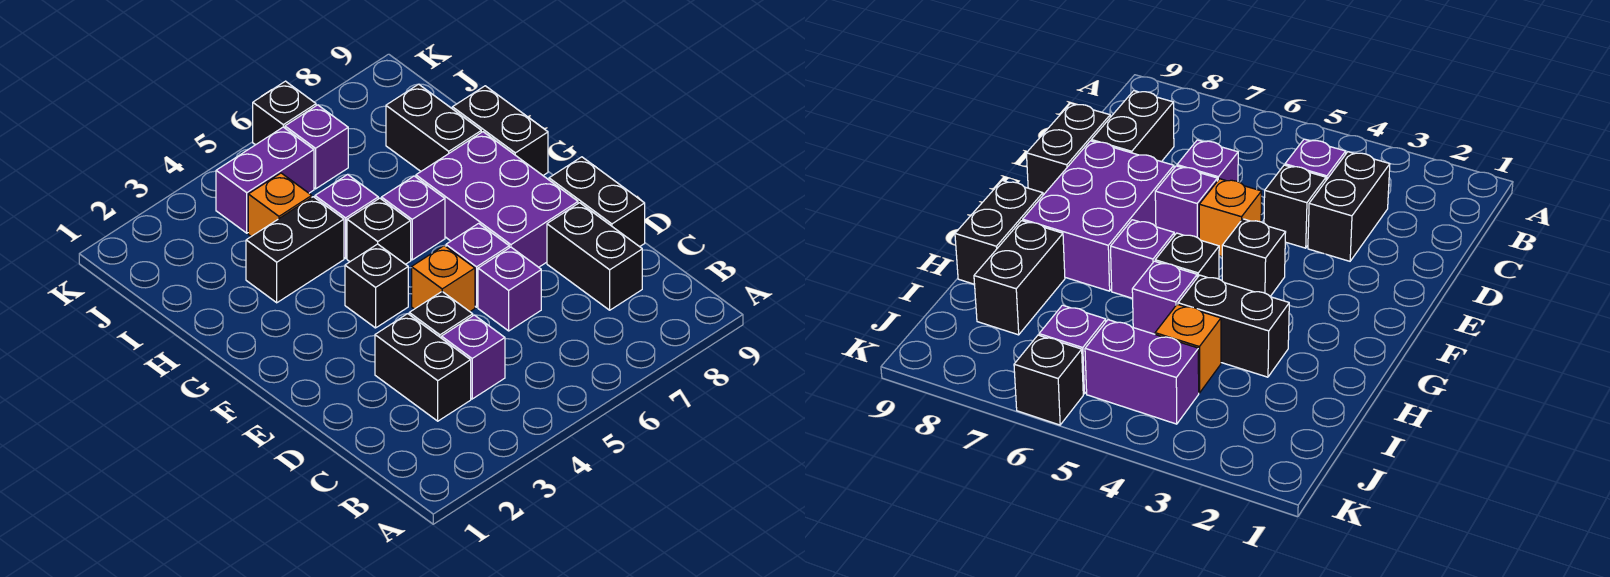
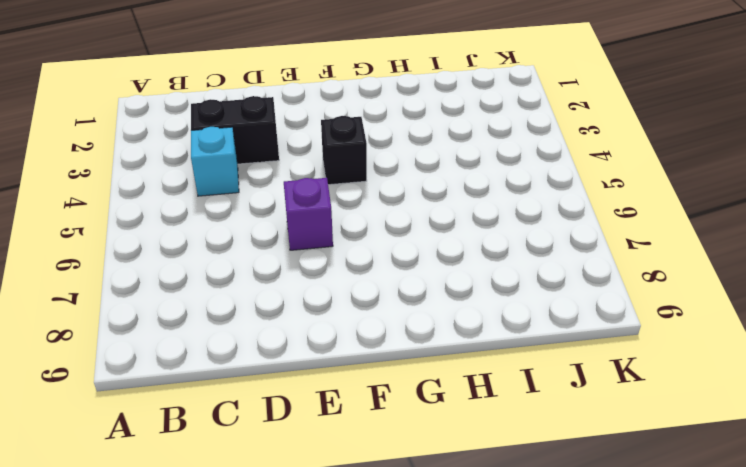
cyan 1x1 brick [191,127,239,196] -> purple 1x1 brick [442,315,505,399]
none -> black 1x2 brick [547,203,642,310]
none -> black 1x1 brick [409,292,473,338]
none -> purple 1x1 brick [478,247,541,331]

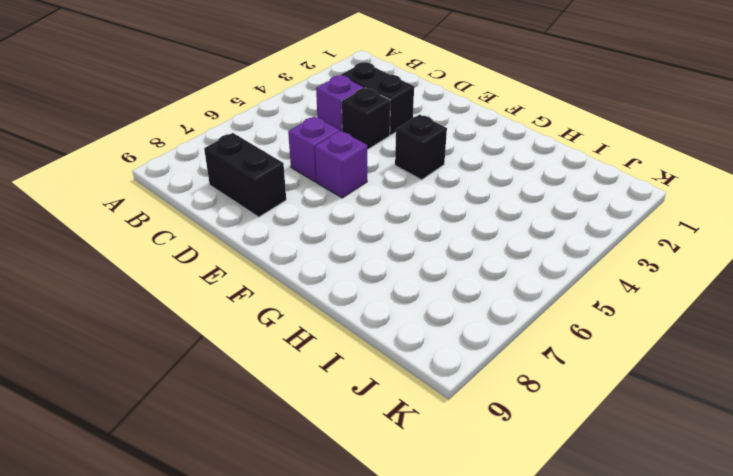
none -> black 1x2 brick [549,157,645,247]
none -> orange 1x1 brick [412,246,475,311]
none -> purple 2x3 brick [416,132,578,267]

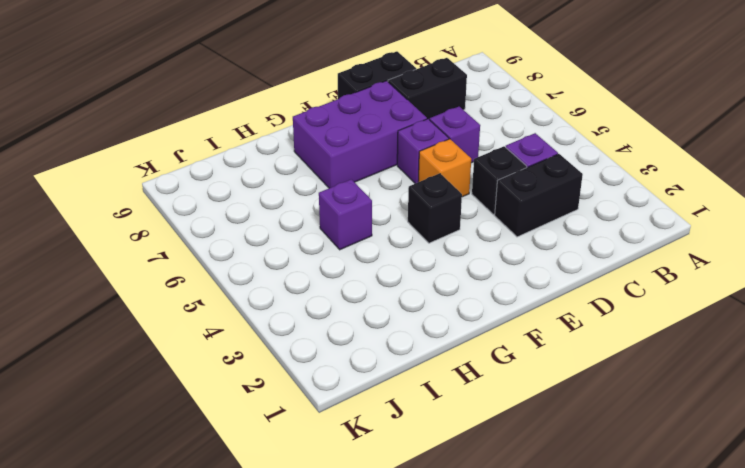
none -> black 1x1 brick [347,198,411,264]
none -> purple 1x1 brick [382,176,445,260]
none -> black 1x2 brick [452,86,548,175]

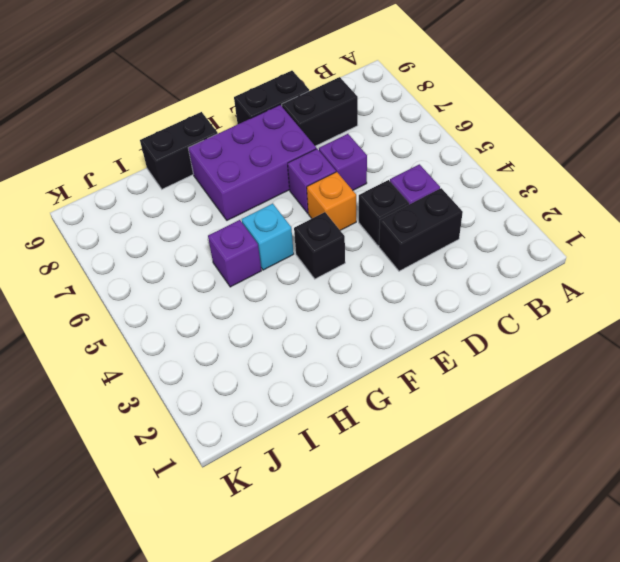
cyan 1x1 brick [242,204,294,270] -> black 1x1 brick [347,198,411,264]
none -> purple 1x1 brick [382,176,445,260]
none -> black 1x2 brick [246,197,344,303]
none -> black 1x2 brick [386,84,481,171]

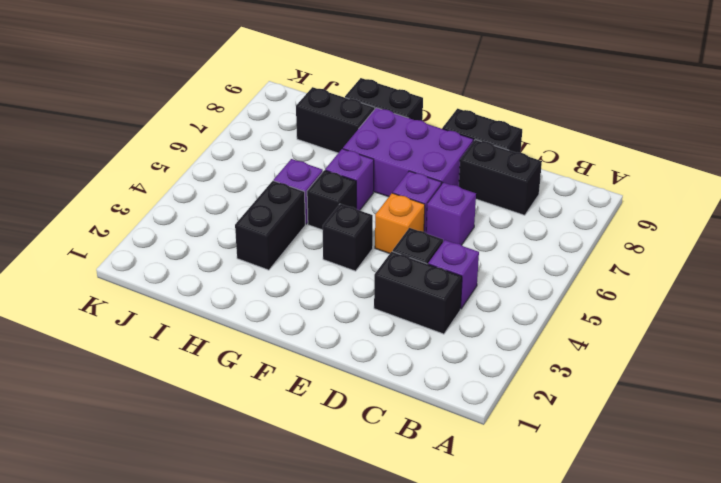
none -> orange 1x1 brick [248,173,312,236]
none -> purple 1x2 brick [216,127,314,233]
none -> purple 1x1 brick [285,105,348,189]

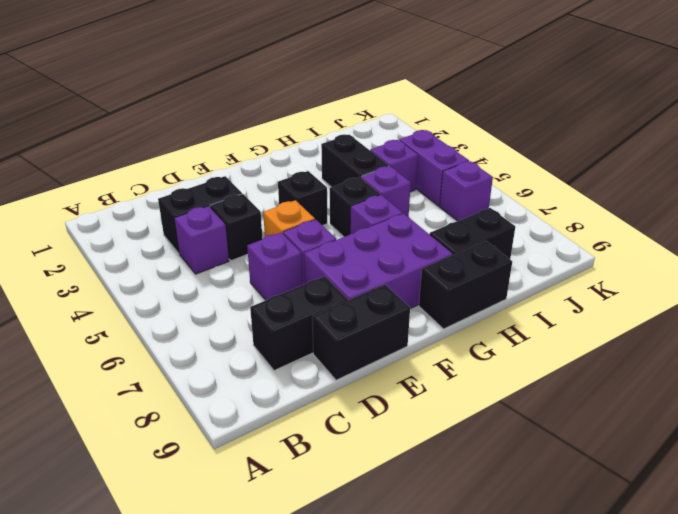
purple 1x1 brick [370,140,418,192] -> orange 1x1 brick [248,173,312,236]
none -> black 1x1 brick [253,81,316,145]

